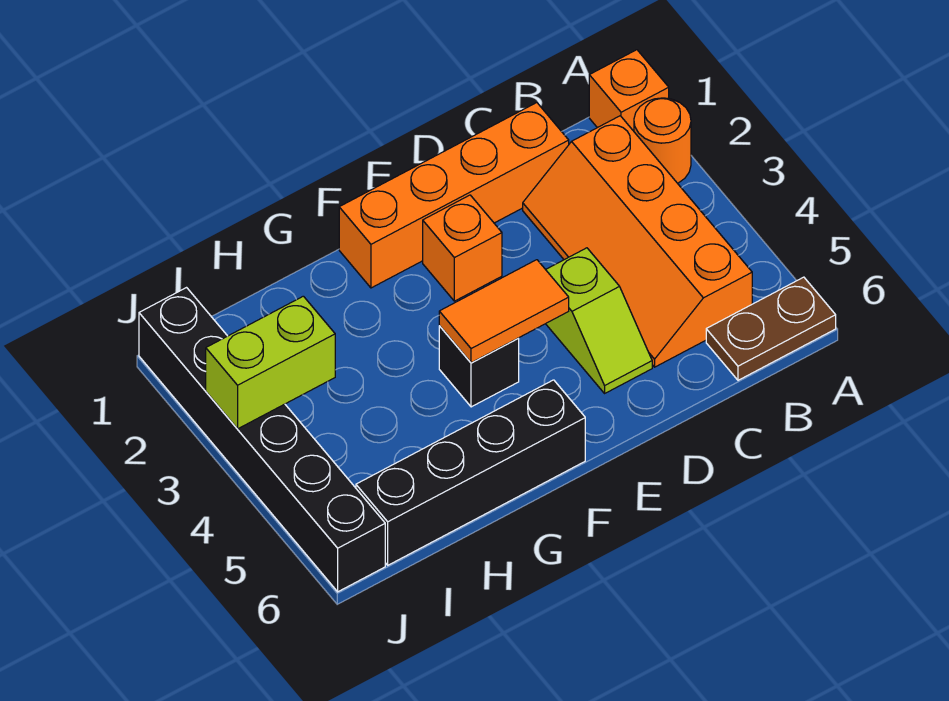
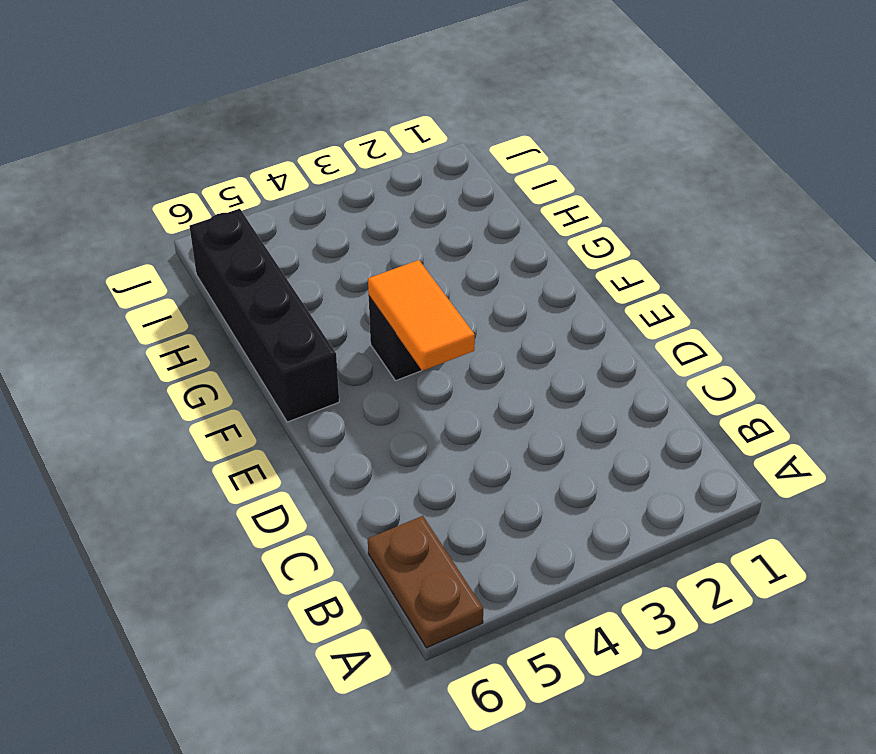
none -> orange 1x1 brick [589,50,669,131]
none -> orange 1x1 round brick [634,98,691,183]
none -> orange 2x4 slope [523,116,752,367]

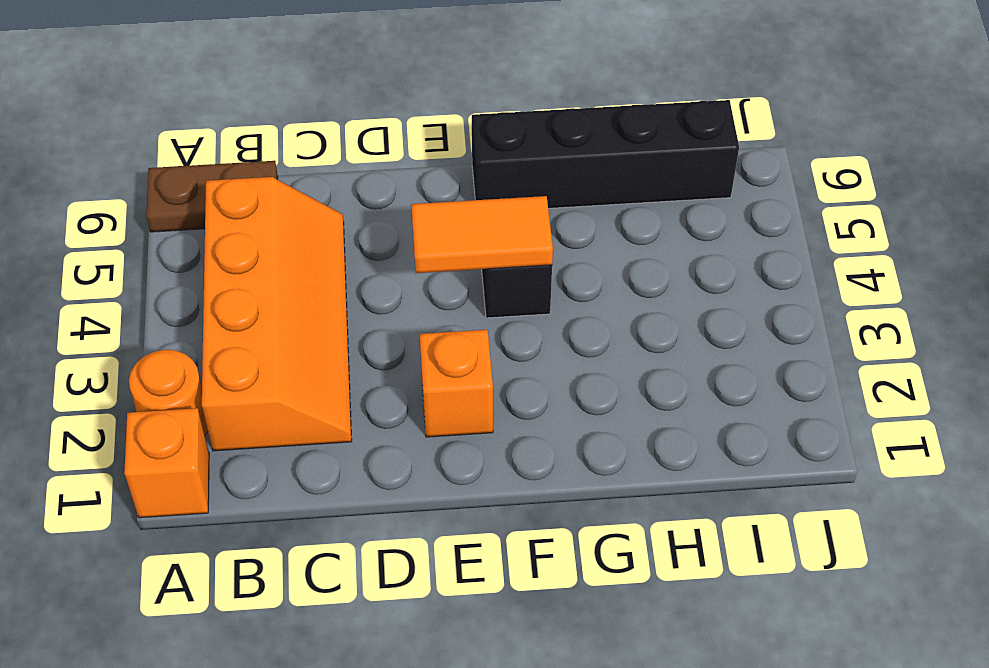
none -> orange 1x4 brick [339,103,569,288]
none -> lime 1x2 slope [546,248,652,393]
none -> black 1x6 brick [139,288,385,592]

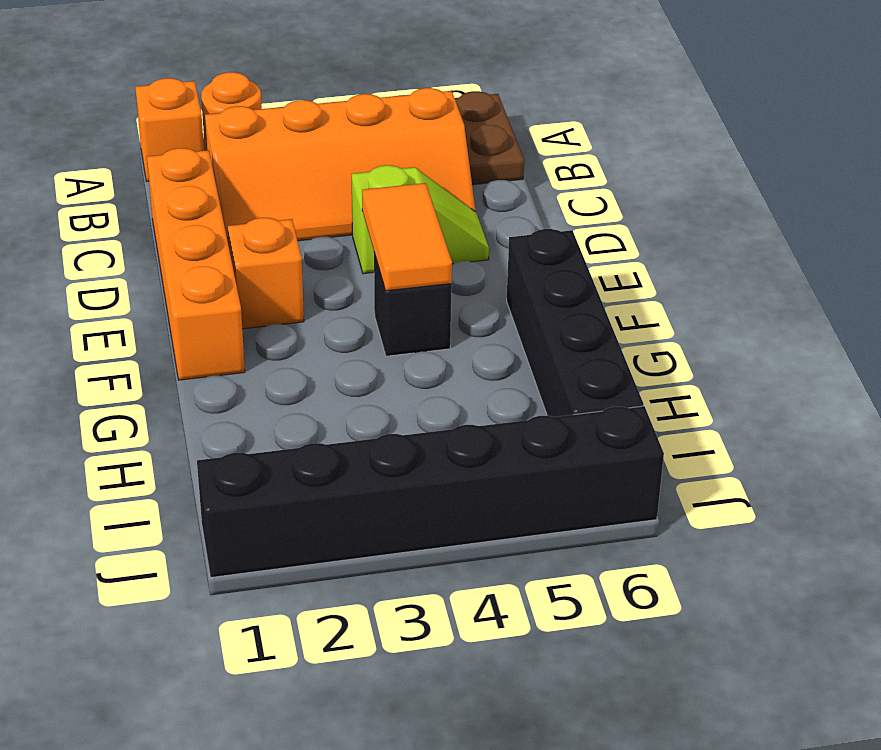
none -> lime 1x2 brick [206,296,335,429]

